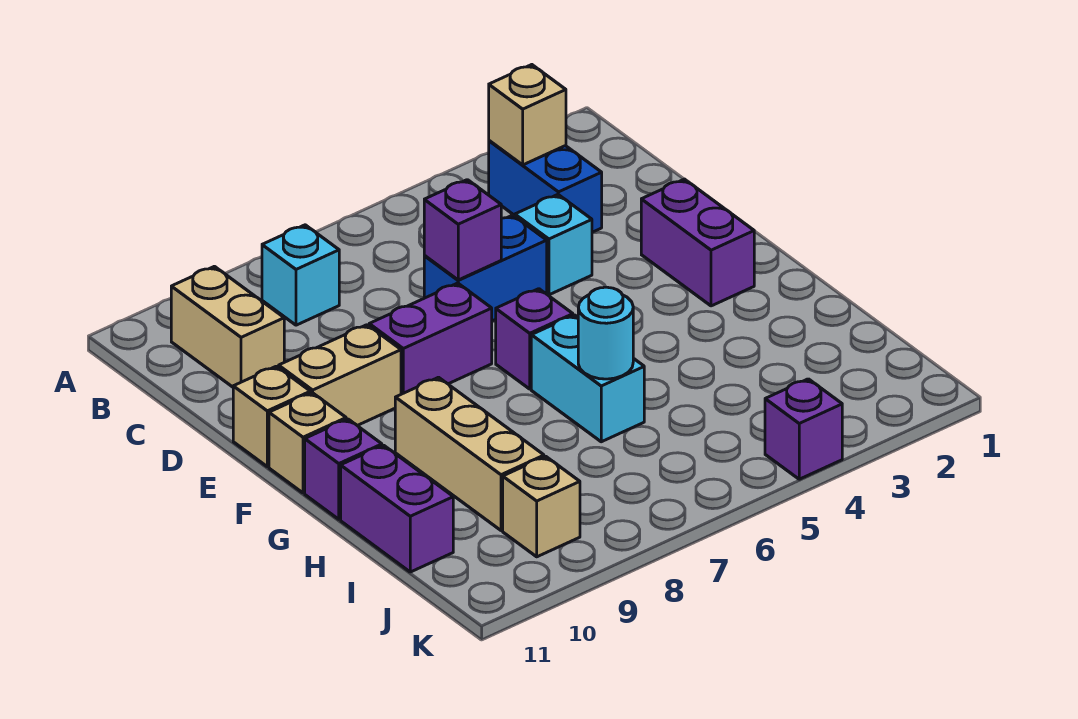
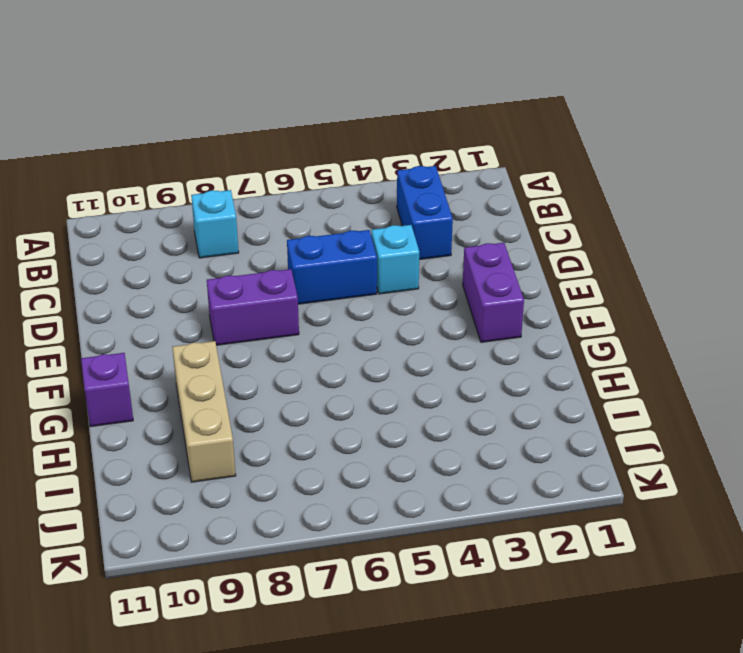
none -> tan 1x2 brick [171,266,284,387]
none -> tan 1x2 brick [279,325,401,425]
none -> tan 1x1 brick [233,366,310,467]

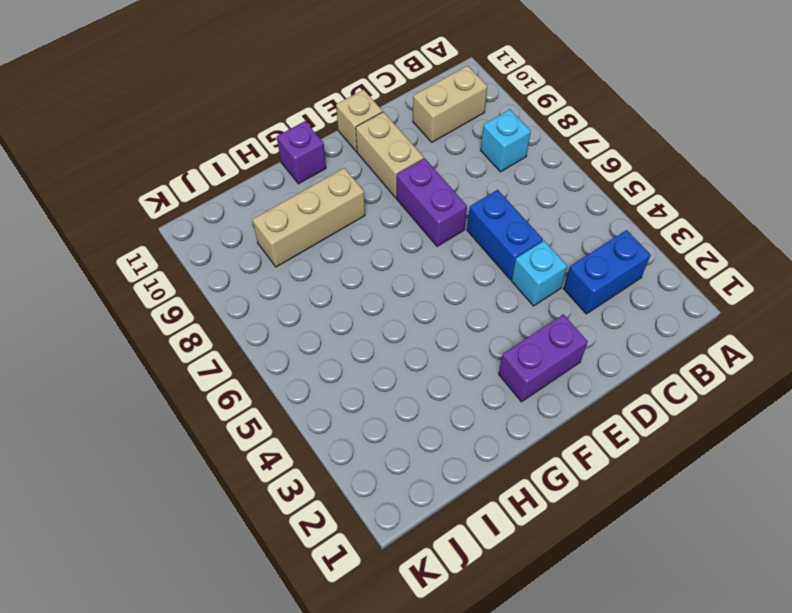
none -> purple 1x1 brick [496,289,573,389]
none -> tan 1x1 brick [269,393,346,493]
none -> cyan 1x2 brick [531,315,644,442]

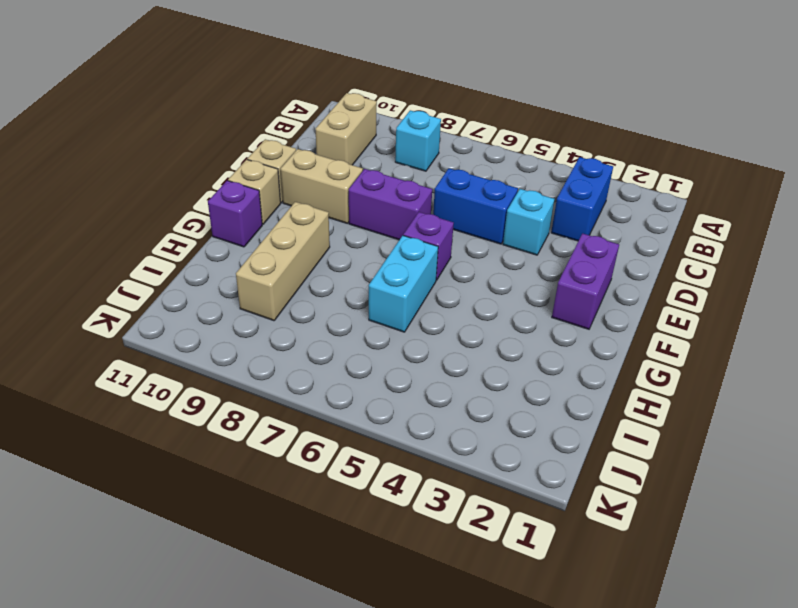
none -> purple 1x2 brick [341,445,453,572]
none -> tan 1x1 brick [503,457,580,557]
none -> purple 1x1 brick [765,379,842,479]

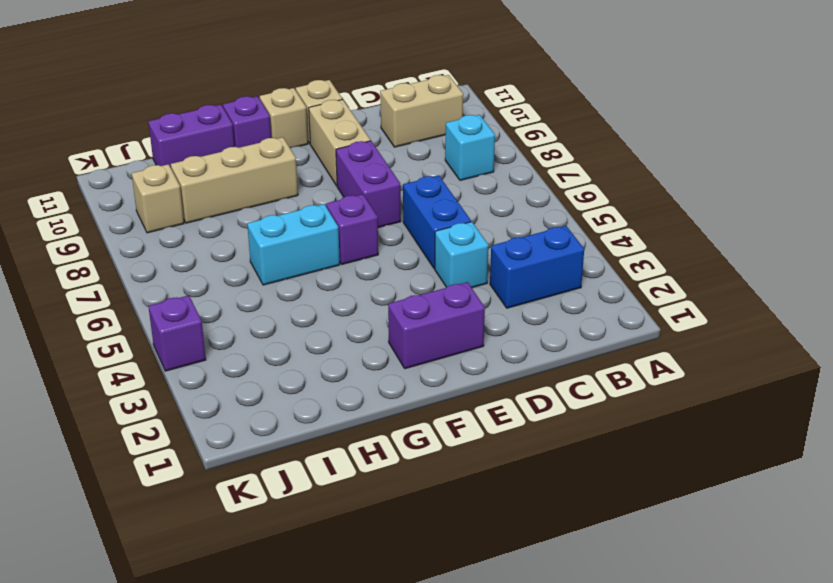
none -> tan 1x1 brick [489,65,566,165]
none -> purple 1x1 brick [424,180,501,280]
none -> cyan 1x1 round brick [578,287,633,379]

